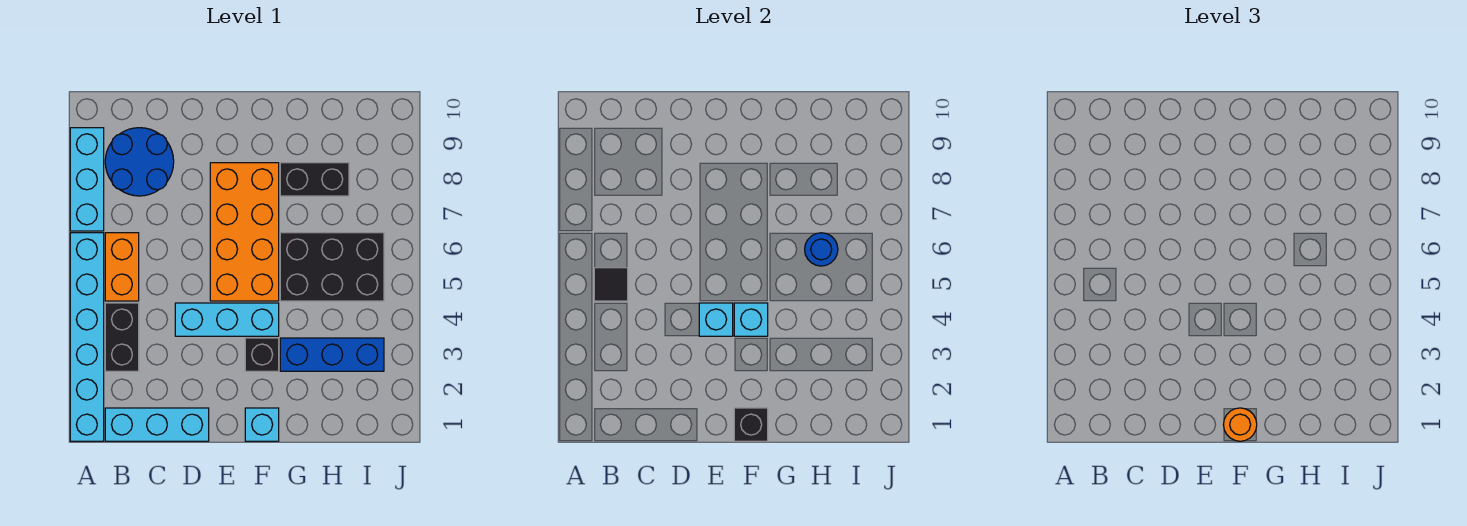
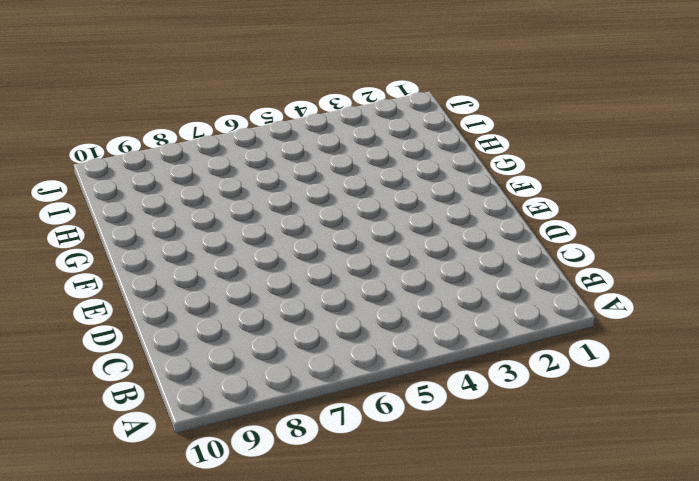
none -> cyan 1x6 brick [70,233,104,441]
none -> cyan 1x3 brick [70,128,104,231]
none -> cyan 1x3 brick [105,408,209,441]

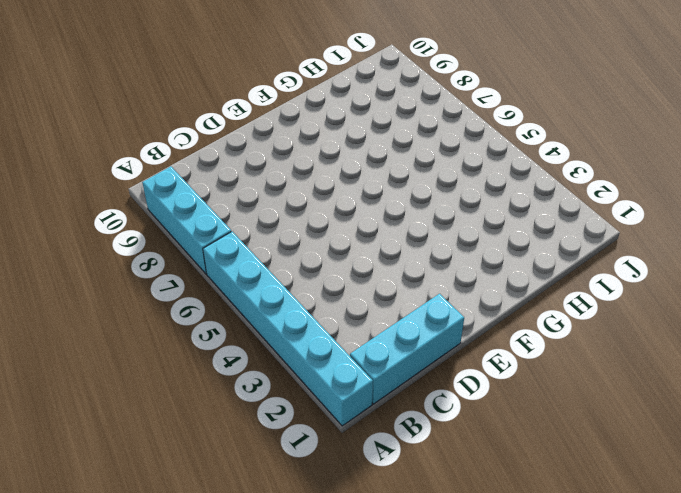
none -> black 1x2 brick [105,303,139,371]
none -> orange 1x2 brick [105,233,139,301]
none -> blue 2x2 round brick [105,128,174,196]

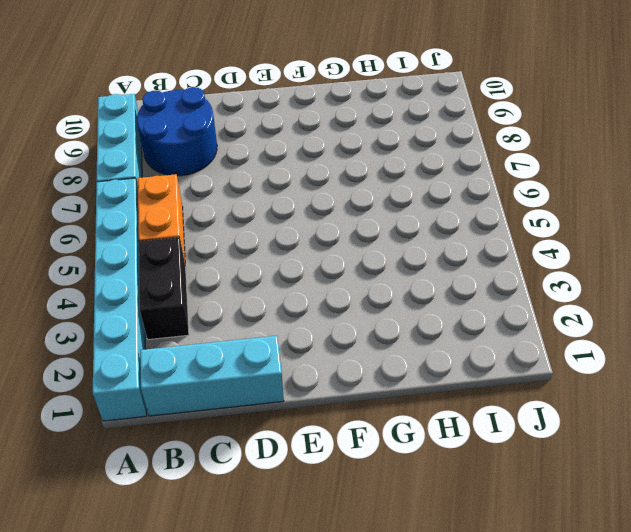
none -> cyan 1x3 brick [175,303,279,336]
none -> orange 2x4 brick [210,163,279,301]
none -> cyan 1x1 brick [245,408,279,441]

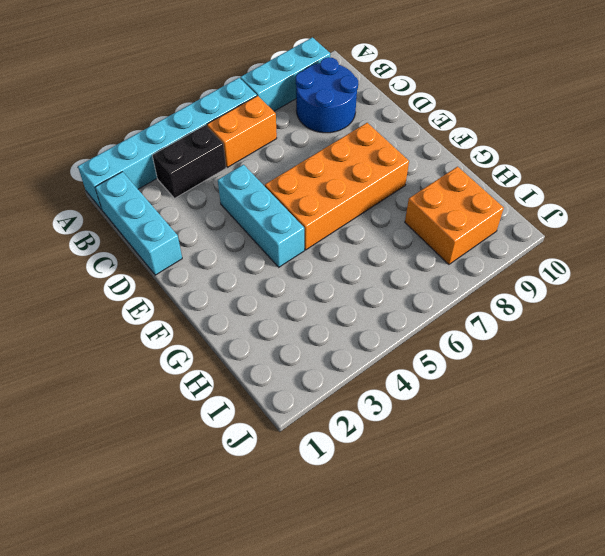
orange 2x2 brick [405,167,504,264] -> black 1x2 brick [280,163,349,196]
none -> cyan 1x1 brick [245,408,279,441]
none -> black 1x1 brick [245,338,279,371]
none -> blue 1x3 brick [280,338,384,371]

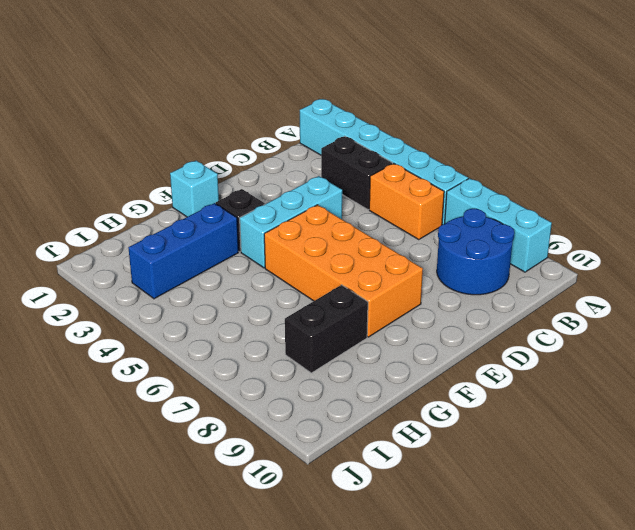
none -> cyan 1x3 brick [105,408,209,441]
none -> black 2x3 brick [280,233,384,301]
none -> black 1x1 tile [594,268,628,301]

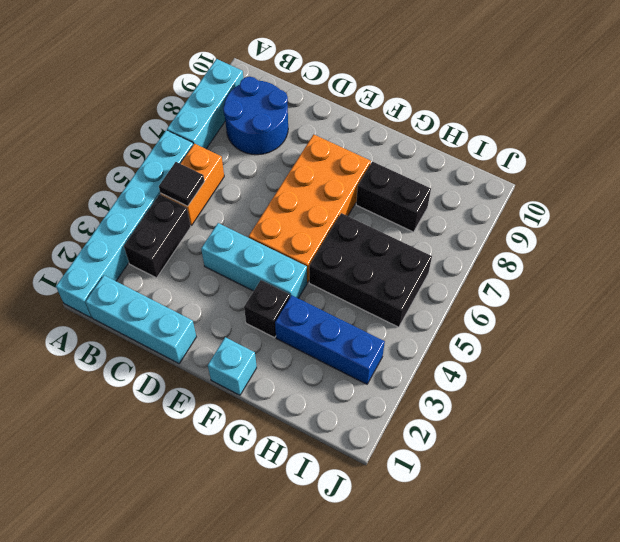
none -> cyan 1x1 brick [699,303,733,336]
none -> black 1x1 brick [734,408,768,441]
none -> cyan 1x1 brick [734,303,768,336]

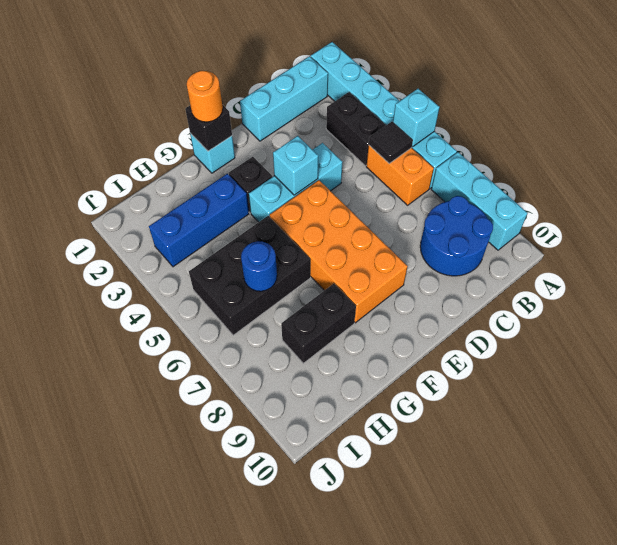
cyan 1x1 brick [393,89,440,147] -> cyan 1x1 brick moved to [734,303,768,336]

